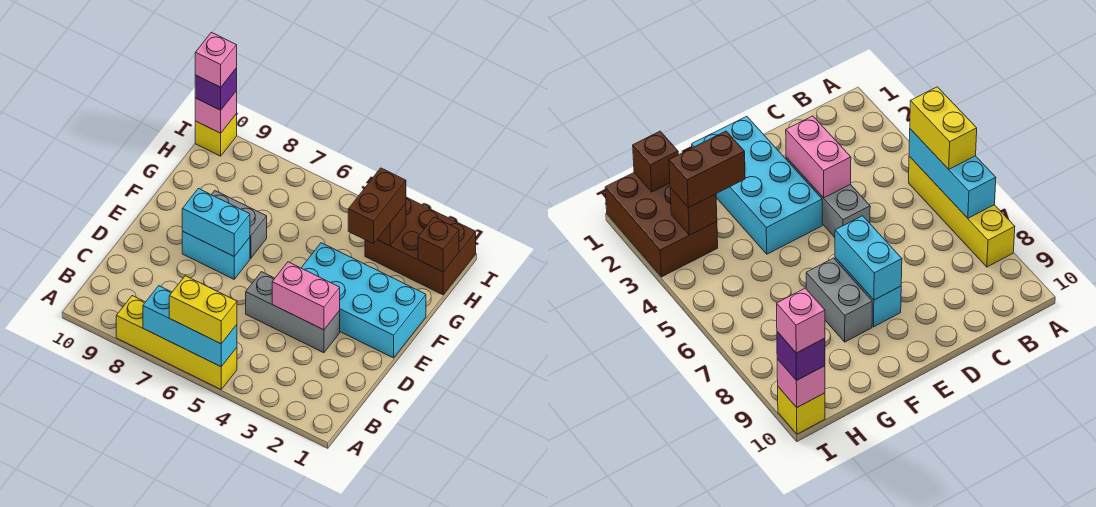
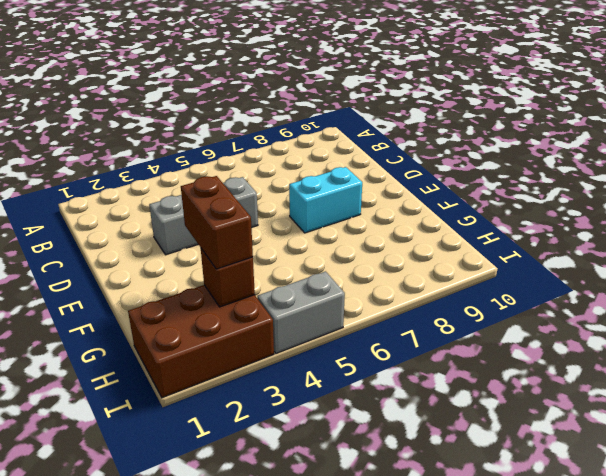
grey 1x2 brick [257,271,345,353] -> grey 1x2 brick moved to [211,191,267,258]
none -> yellow 1x4 brick [116,296,237,389]
none -> cyan 2x4 brick [301,243,426,358]
none -> yellow 1x1 brick [195,114,237,156]

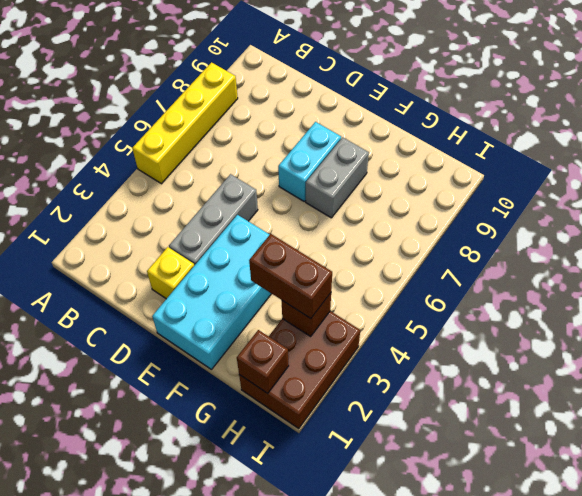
yellow 1x1 brick [147,247,194,299] -> yellow 1x1 brick moved to [195,114,237,156]
none -> cyan 1x3 brick [143,286,237,367]
none -> pink 1x2 brick [272,262,340,330]
none -> cyan 1x2 brick [182,189,250,256]

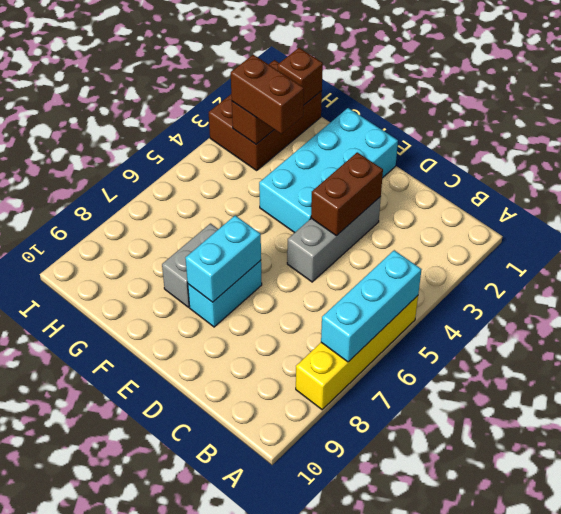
brown 1x2 brick [311,152,383,236] -> pink 1x2 brick [272,262,340,330]
none -> yellow 1x1 brick [195,114,237,156]
none -> pink 1x1 brick [195,91,237,133]
none -> yellow 1x2 brick [169,276,237,344]

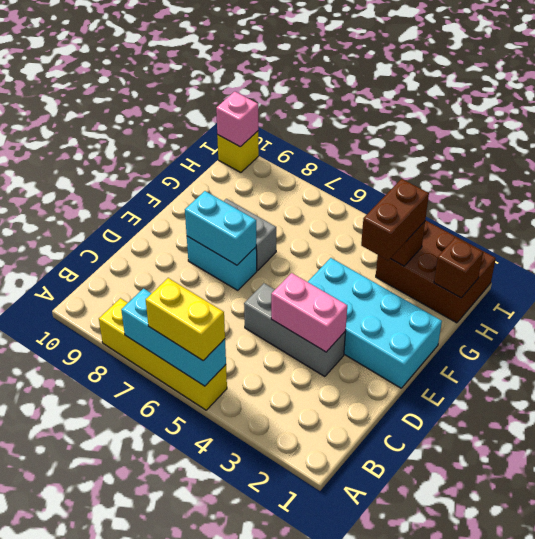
none -> purple 1x1 brick [195,68,237,110]
none -> pink 1x1 brick [195,32,237,87]

